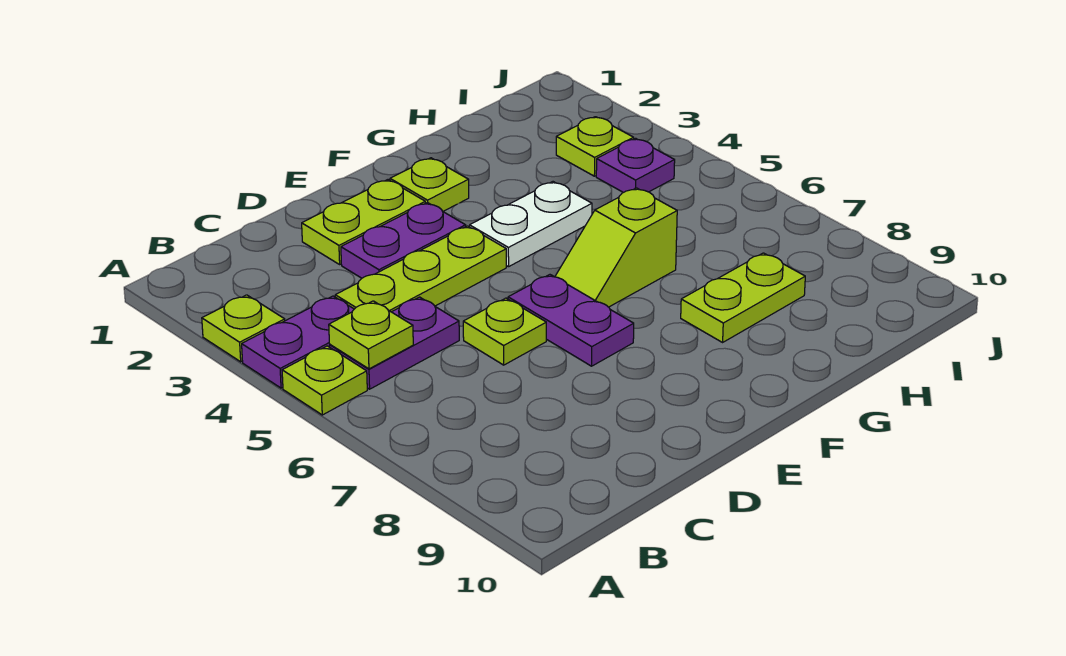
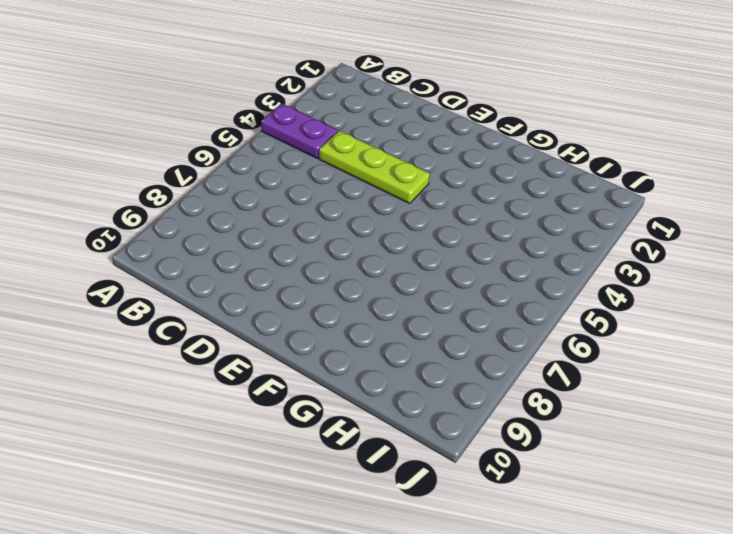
none -> lime 1x1 plate [202,295,285,362]
none -> lime 1x1 plate [282,346,367,415]
none -> purple 1x2 plate [330,297,459,389]

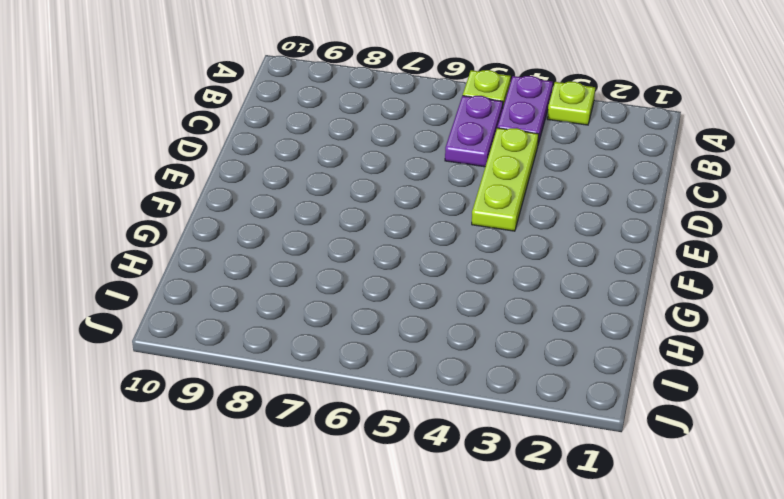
none -> lime 1x2 plate [302,180,425,264]
none -> purple 1x2 plate [341,203,466,278]
none -> lime 1x1 plate [463,298,546,365]

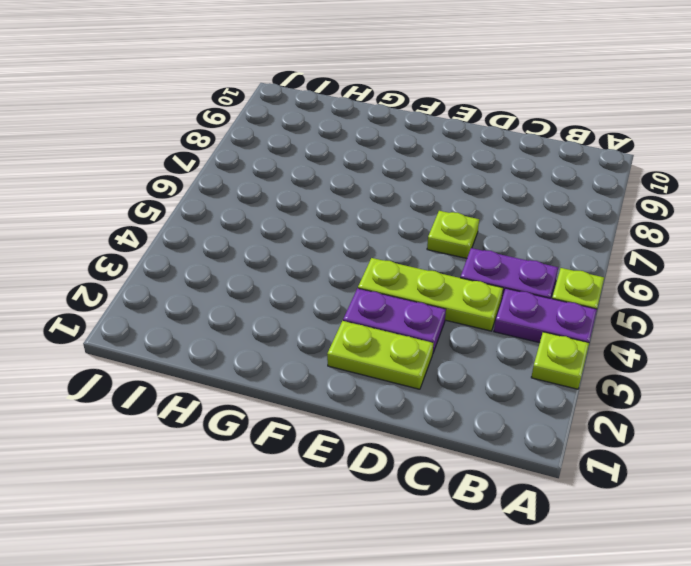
none -> purple 1x2 plate [508,275,634,366]
none -> lime 1x1 plate [390,158,469,211]
none -> white 1x2 plate [470,182,592,267]

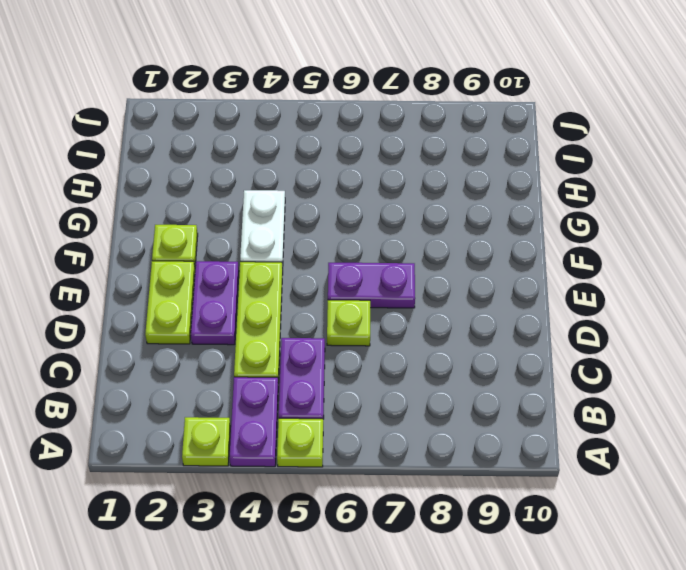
none -> lime 1x2 slope [555,188,677,307]
none -> lime 1x2 plate [681,253,805,342]
none -> lime 1x1 plate [556,117,634,176]

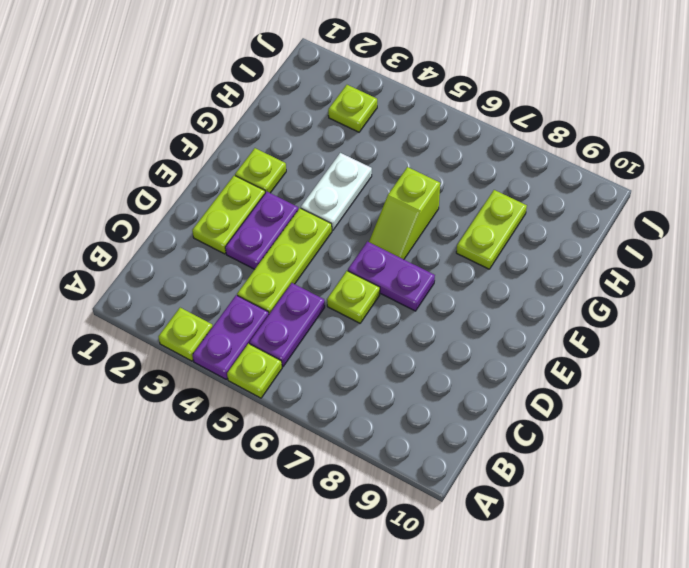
none -> purple 1x1 plate [596,138,675,193]
none -> lime 1x1 plate [329,301,413,369]

